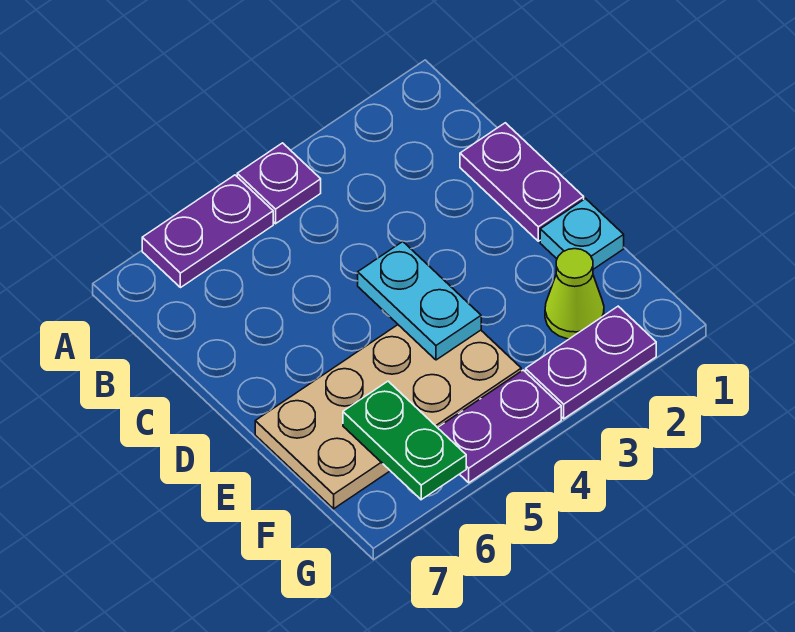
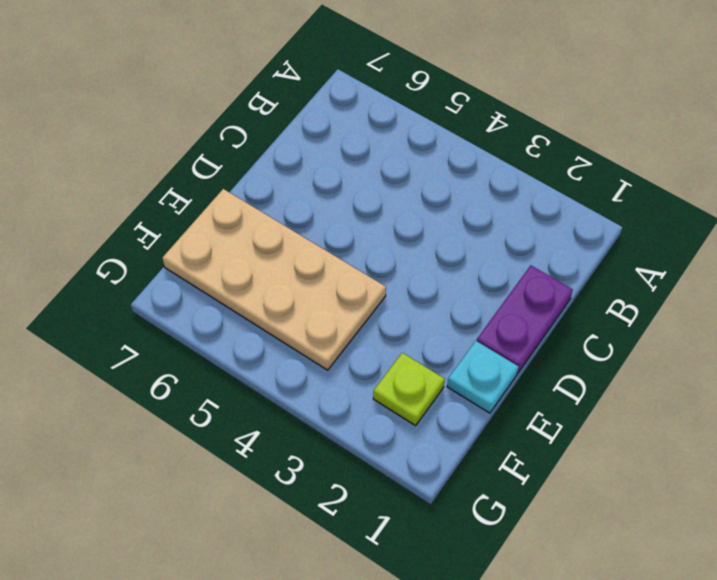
lime 1x1 plate [373,353,445,426] -> lime 1x1 cone [545,249,604,339]
none -> purple 1x1 plate [237,143,321,224]
none -> purple 1x2 plate [142,175,273,288]

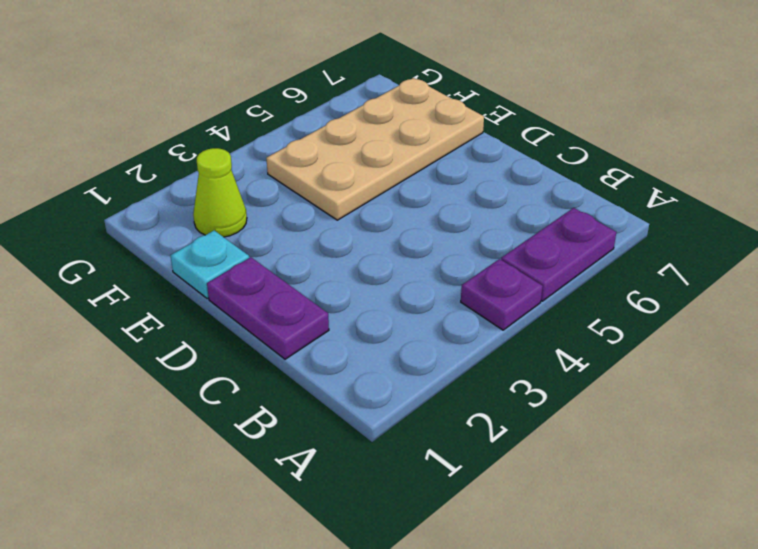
none -> purple 1x2 plate [526,306,656,419]
none -> purple 1x2 plate [438,370,561,483]

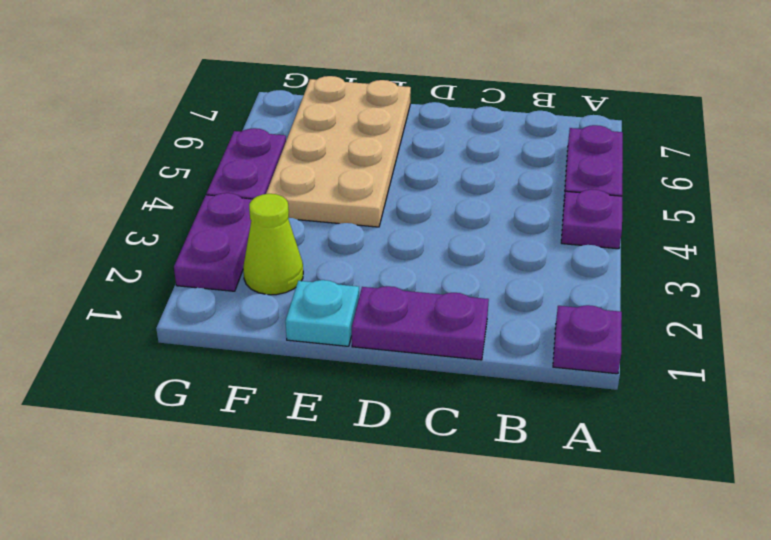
purple 1x1 plate [553,305,622,374] -> none
none -> cyan 1x2 plate [358,242,481,360]
none -> green 1x2 plate [343,381,466,500]

